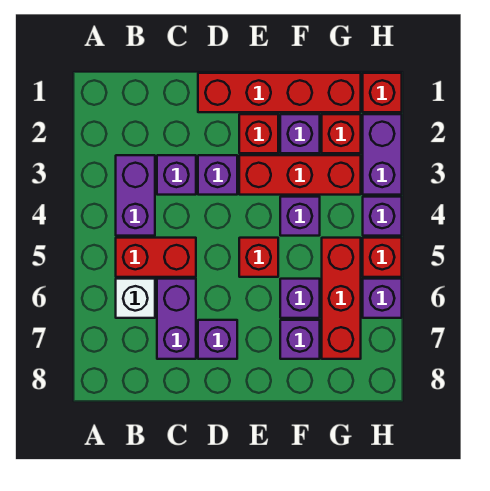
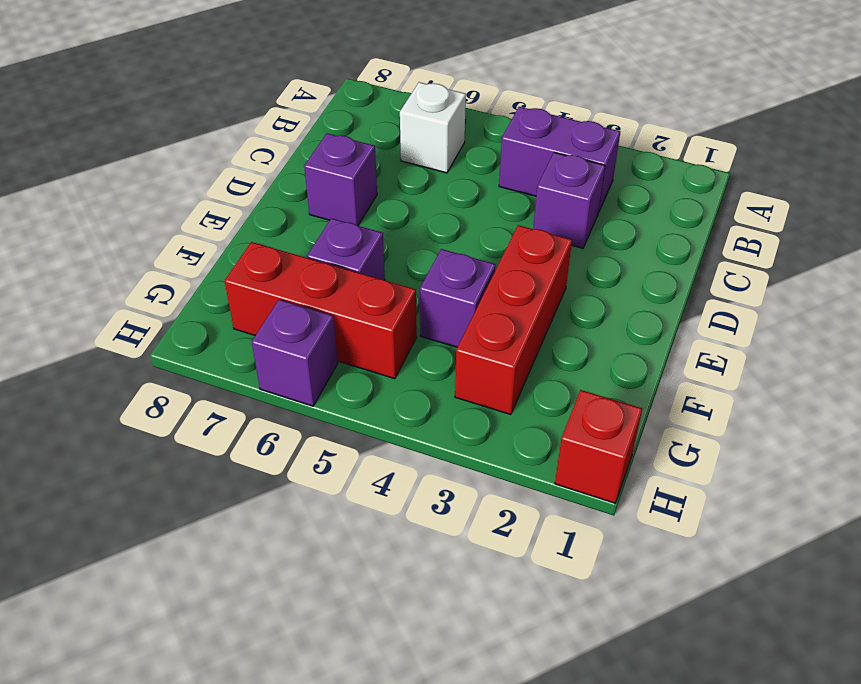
none -> red 1x2 brick [116,238,196,277]
none -> purple 1x2 brick [157,279,196,359]
none -> red 1x4 brick [198,73,361,112]

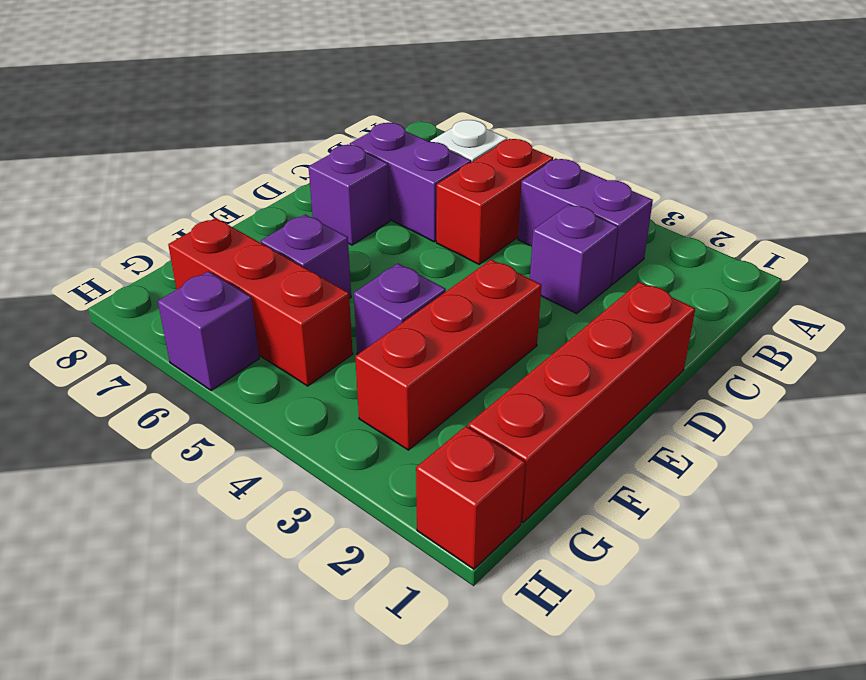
none -> purple 1x1 brick [198,155,237,195]
none -> red 1x1 brick [239,114,278,153]
none -> red 1x1 brick [239,238,278,277]

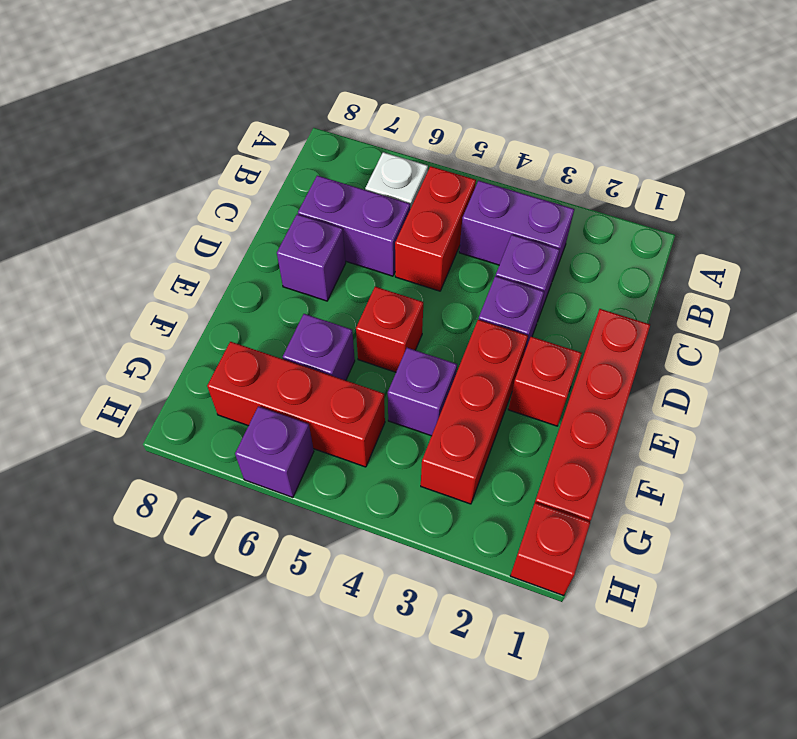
none -> purple 1x1 brick [280,114,320,153]
none -> purple 1x1 brick [280,320,320,359]
none -> red 1x1 brick [322,114,361,153]

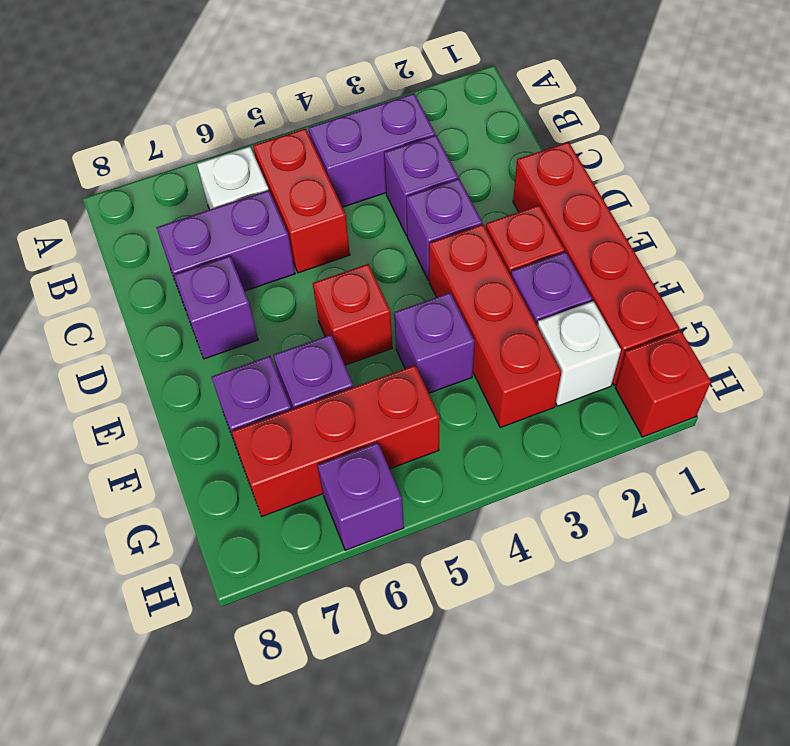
white 1x1 brick [537,301,621,406] -> red 1x1 brick [322,114,361,153]
none -> purple 1x2 brick [363,114,402,195]
none -> purple 1x1 brick [363,197,402,236]
none -> red 1x1 brick [363,238,402,277]

